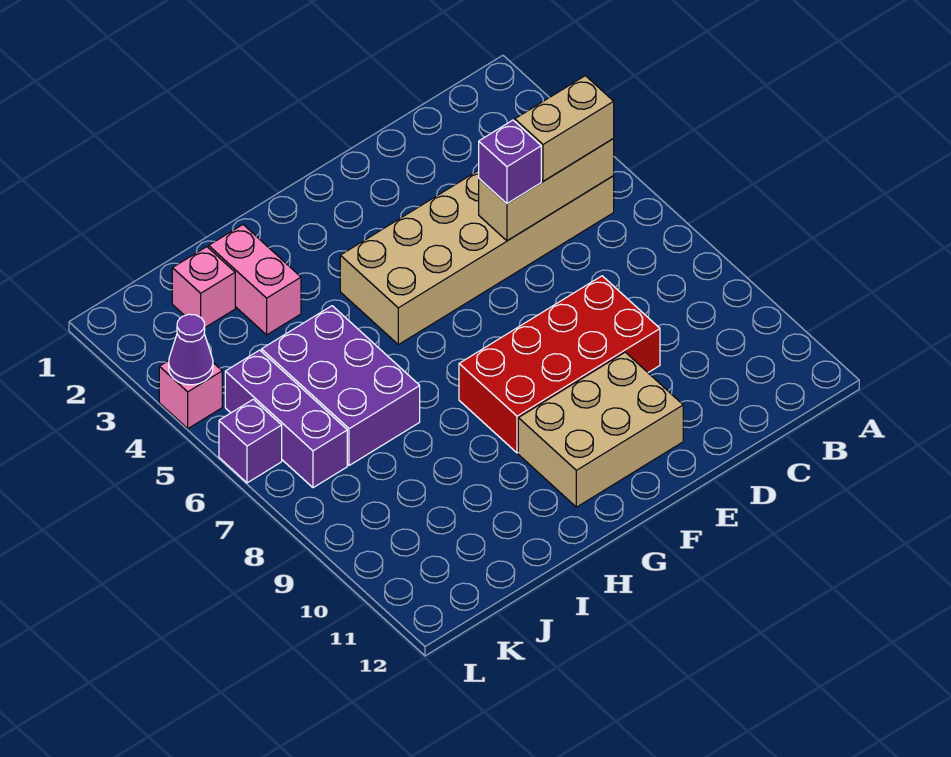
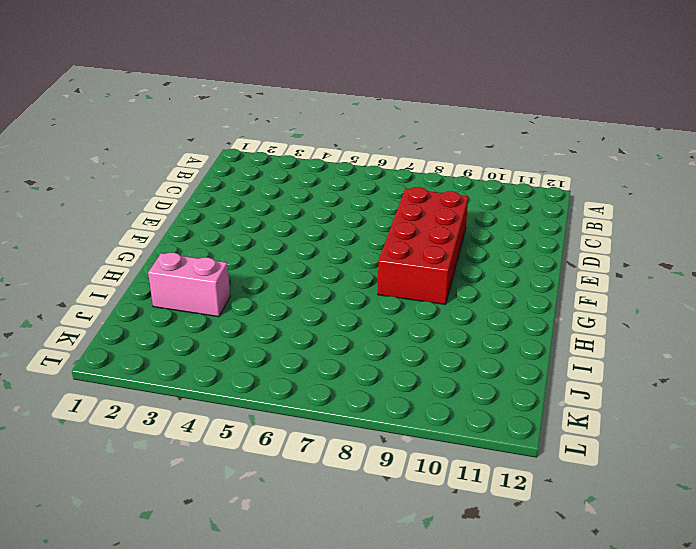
none -> tan 2x6 brick [340,170,614,345]
none -> tan 2x3 brick [518,352,683,507]
none -> purple 2x3 brick [262,306,420,465]

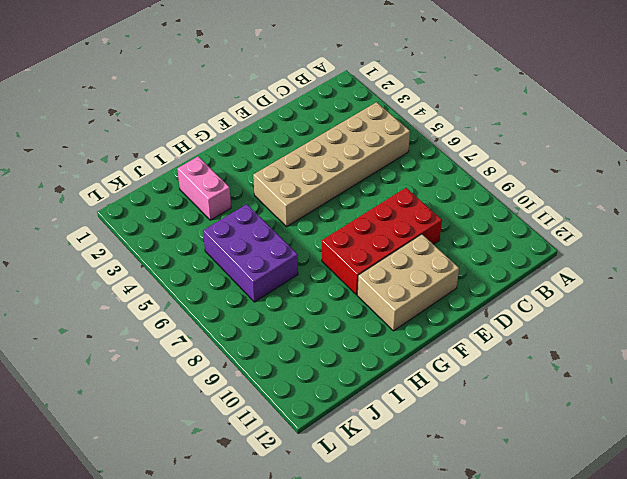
none -> pink 1x1 brick [172,247,235,327]
none -> purple 1x3 brick [225,350,347,488]
none -> pink 1x1 brick [159,361,222,429]

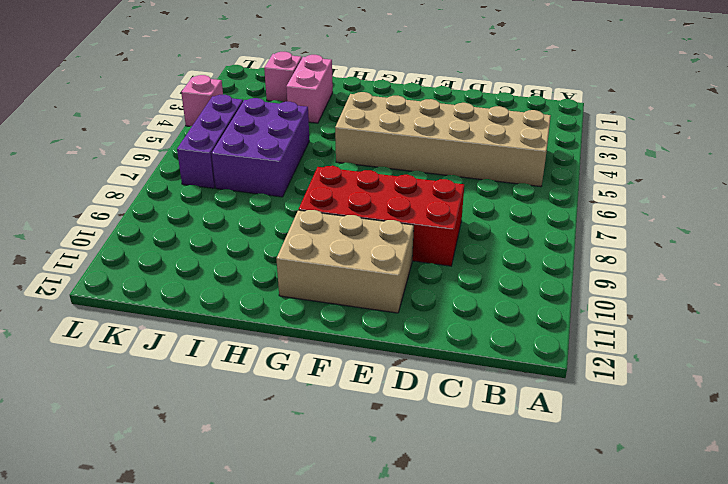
none -> purple 1x1 brick [219,399,282,483]
none -> tan 1x3 brick [479,138,614,241]
none -> purple 1x1 cone [169,314,213,385]

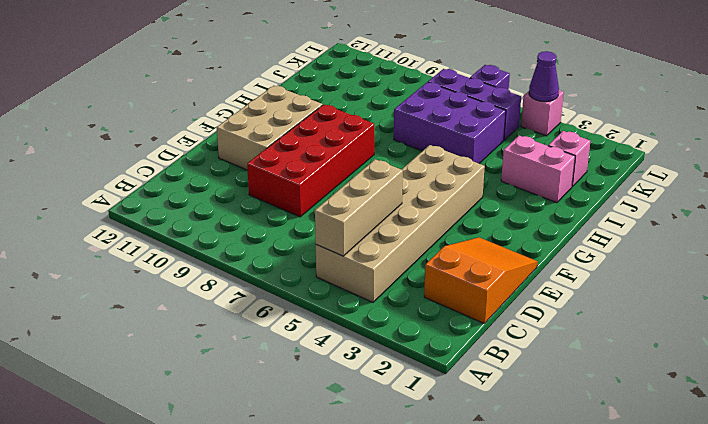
orange 2x3 slope [424,237,538,323] -> none
none -> tan 1x2 brick [515,76,614,181]
none -> purple 1x1 brick [479,120,541,203]

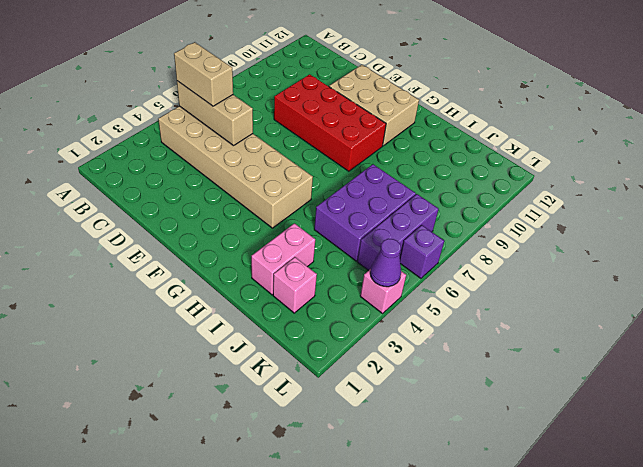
none -> purple 1x1 brick [479,120,541,203]

